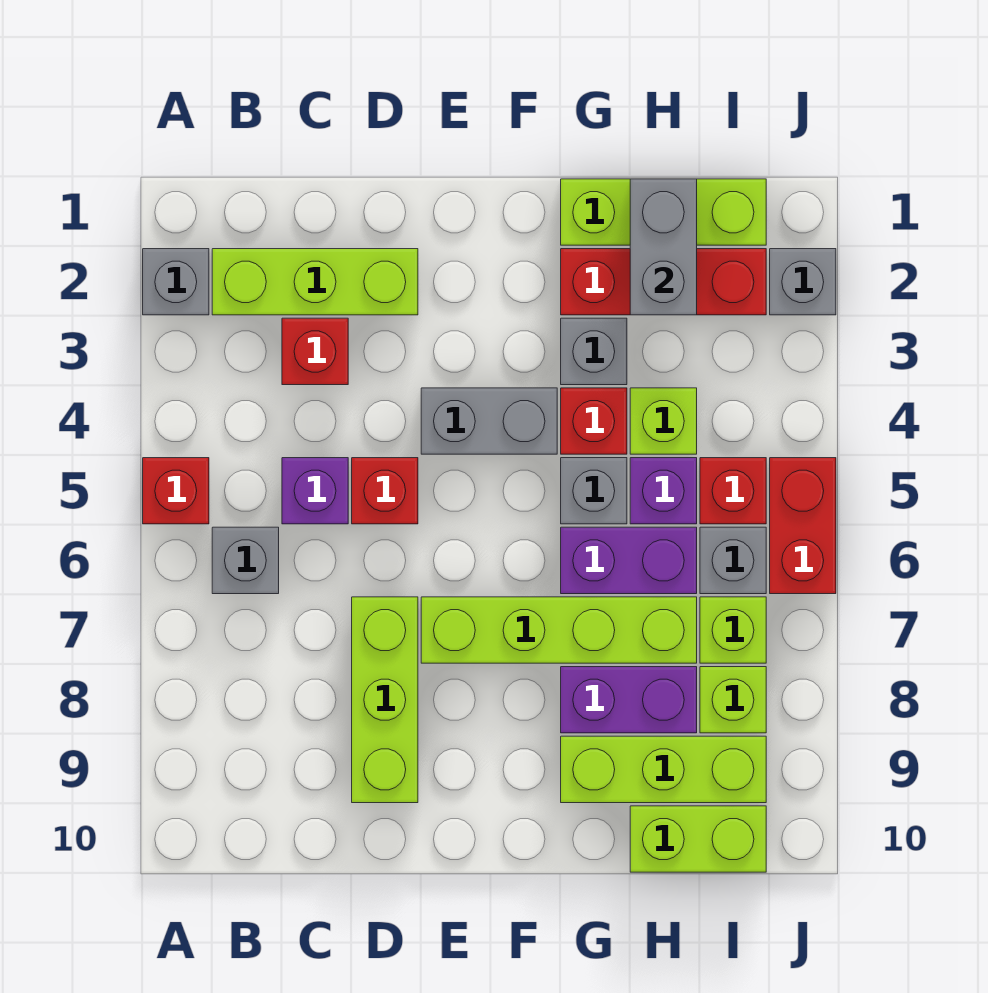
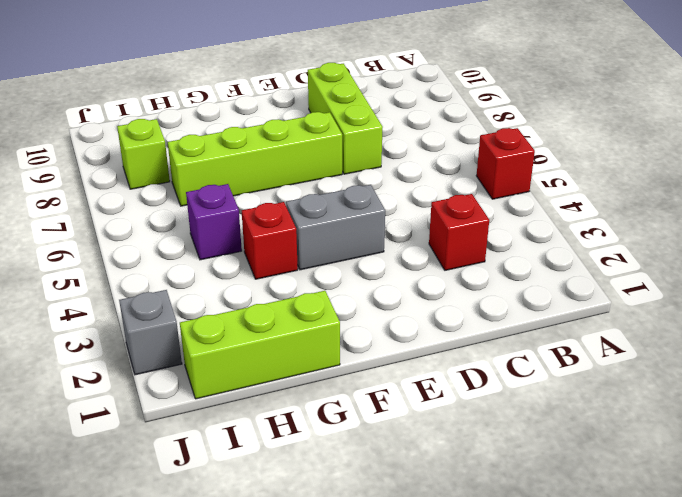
none -> grey 1x1 brick [143,249,209,315]
none -> lime 1x3 brick [212,249,418,315]
none -> grey 1x1 brick [212,527,279,594]

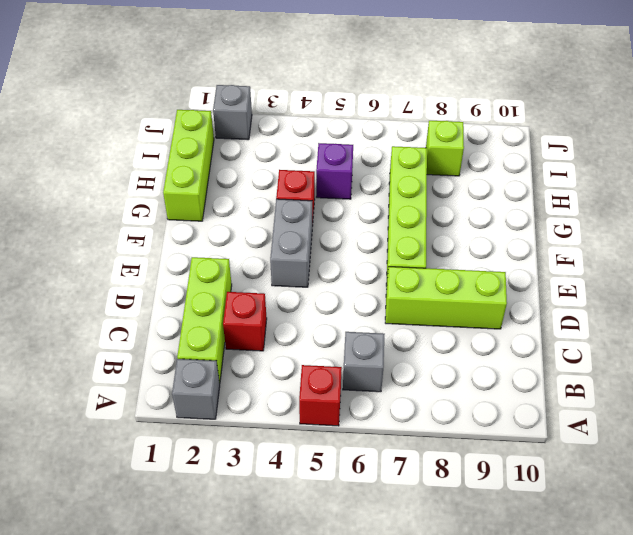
none -> purple 1x1 brick [282,458,348,524]
none -> red 1x1 brick [352,458,418,524]
none -> red 1x3 brick [561,249,766,315]

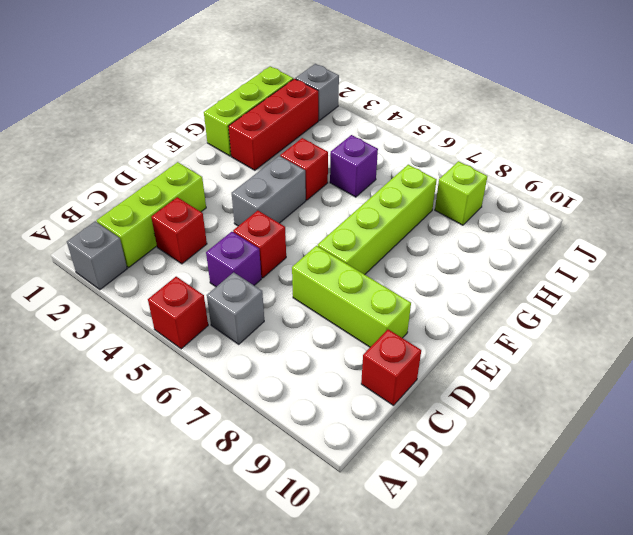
red 1x1 brick [361,329,421,405] -> red 1x1 brick moved to [700,458,766,524]
none -> grey 1x1 brick [561,318,627,385]
none -> grey 1x1 brick [561,458,627,524]
none -> purple 1x2 brick [561,527,697,594]

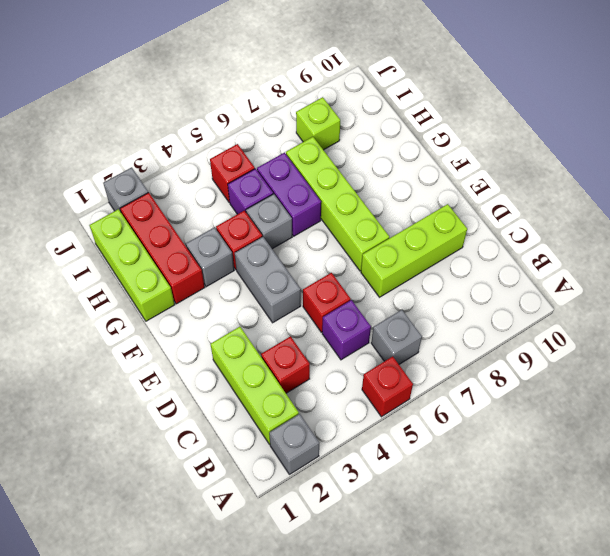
none -> purple 1x2 brick [561,667,697,733]
none -> lime 1x3 brick [561,736,766,803]
none -> lime 1x1 brick [630,388,697,454]

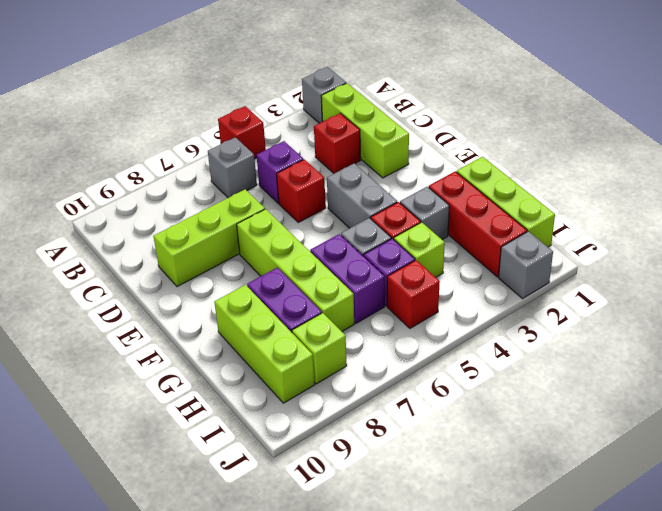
none -> lime 1x2 brick [630,806,766,872]
none -> grey 1x1 brick [700,527,766,594]
none -> lime 1x1 brick [700,597,766,663]

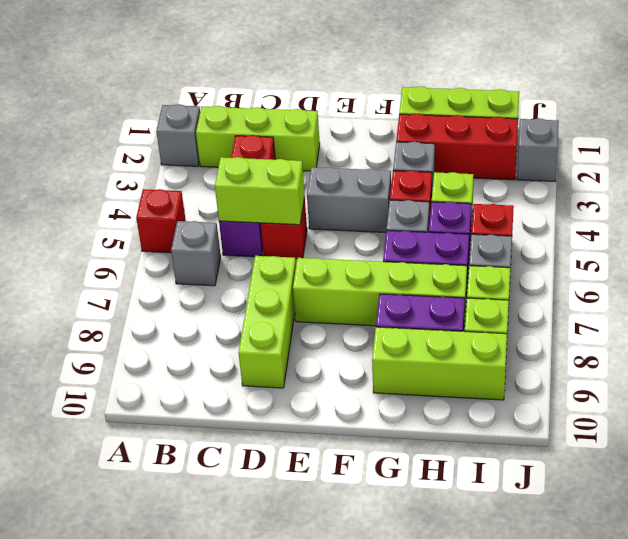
lime 1x2 brick [215,157,305,225] -> lime 1x2 brick moved to [630,806,766,872]
none -> red 1x2 brick [770,458,836,594]
none -> grey 1x2 brick [630,179,697,315]

